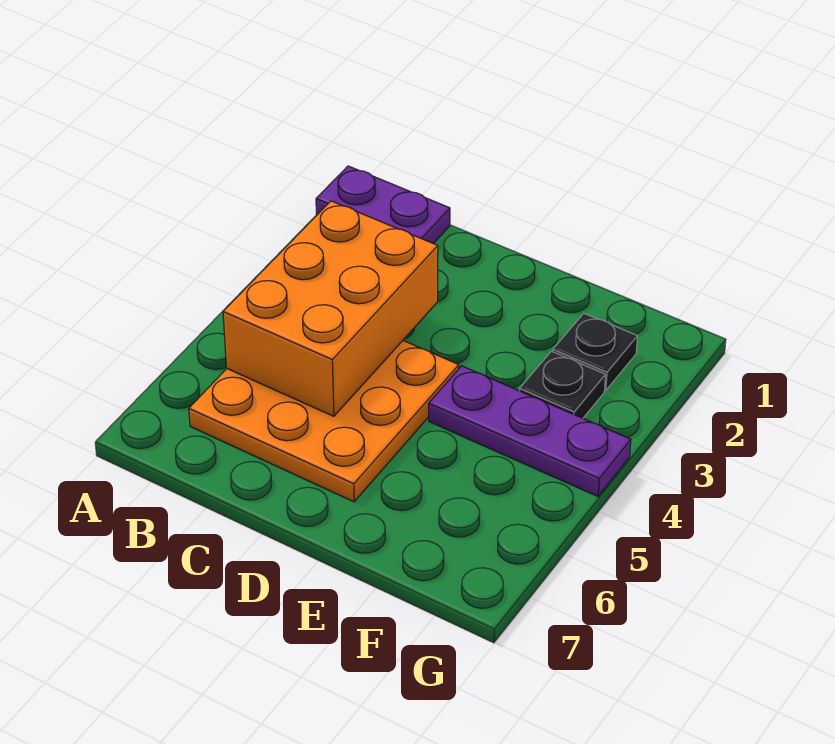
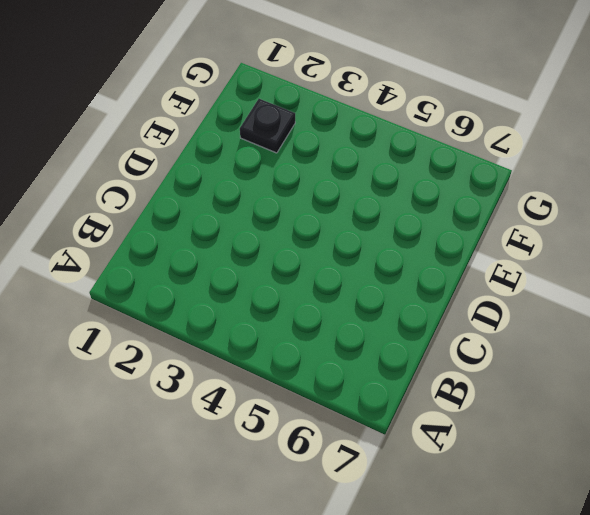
none -> purple 1x2 plate [316,166,450,244]
none -> orange 3x3 plate [189,341,459,502]

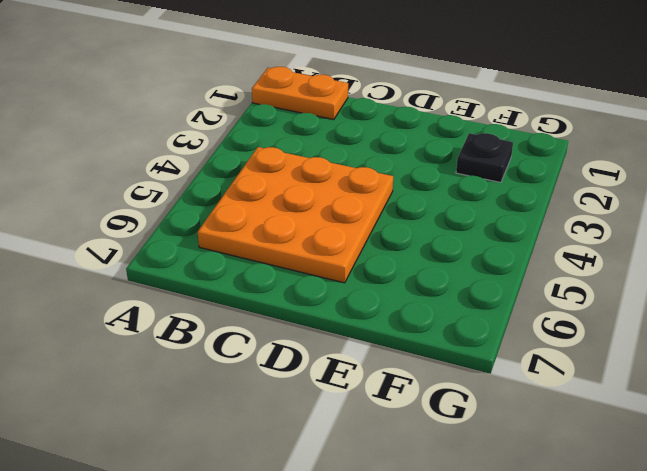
orange 1x2 plate [252,67,348,120] -> purple 1x2 plate [316,166,450,244]
none -> purple 1x3 plate [429,366,631,496]
none -> black 1x1 plate [520,351,605,418]

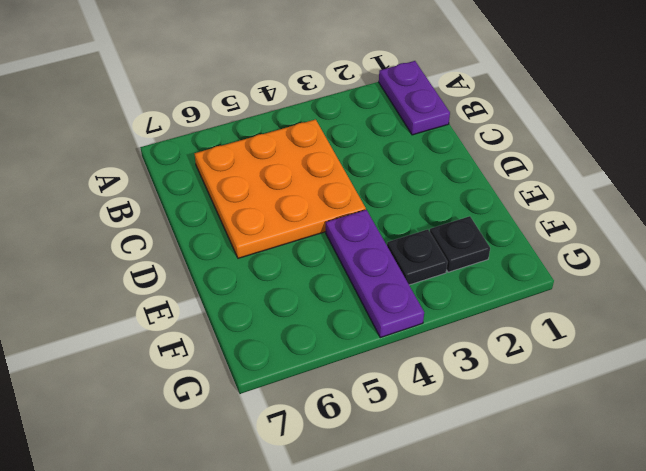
none -> orange 2x3 brick [223,201,438,416]

